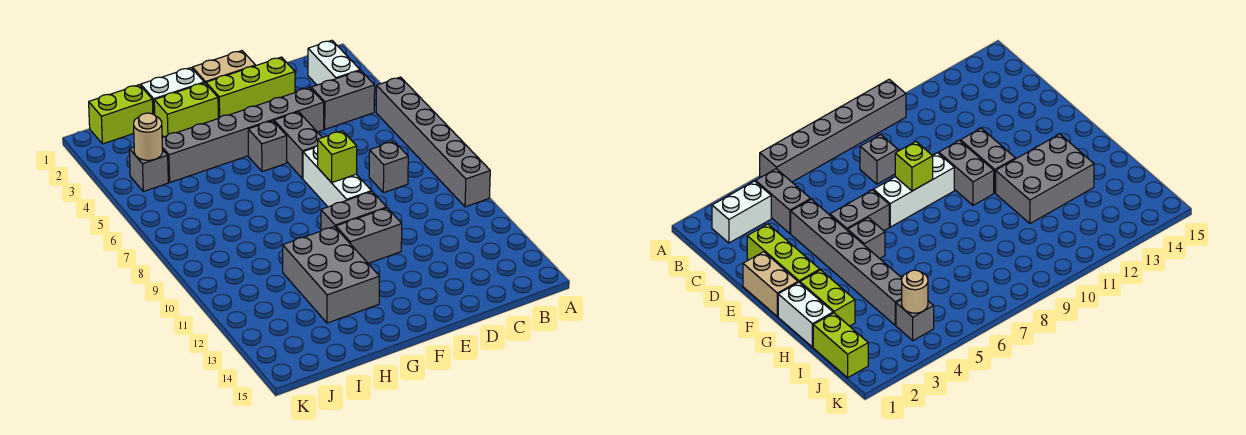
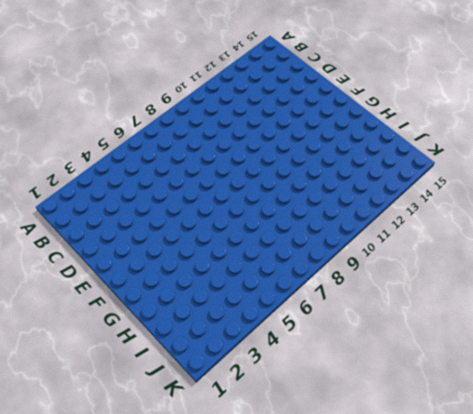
none -> grey 1x6 brick [376,77,490,207]
none -> white 1x2 brick [308,40,360,85]
none -> grey 1x2 brick [311,70,375,129]

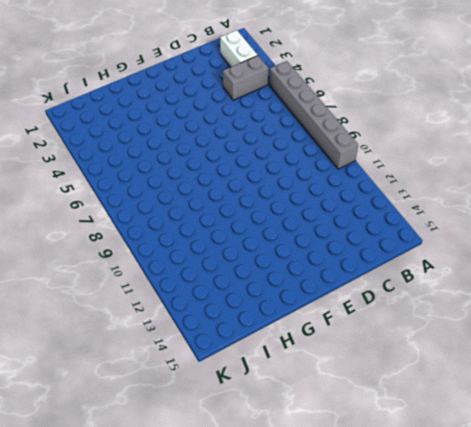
none -> grey 1x1 brick [369,141,408,193]
none -> lime 1x3 brick [206,57,295,118]
none -> grey 1x6 brick [162,88,324,182]

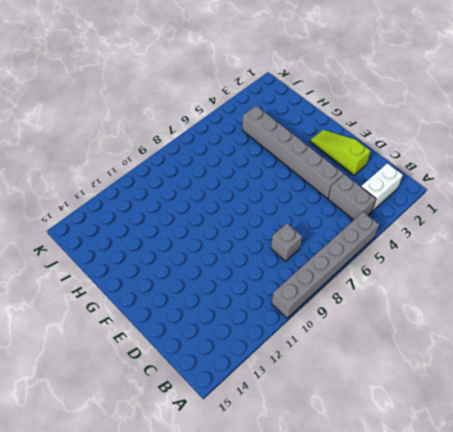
lime 1x3 slope [311,130,370,175] -> lime 1x3 brick [206,57,295,118]
none -> tan 1x2 brick [192,51,255,83]
none -> grey 1x2 brick [274,112,322,179]
none -> white 1x3 brick [303,145,371,207]

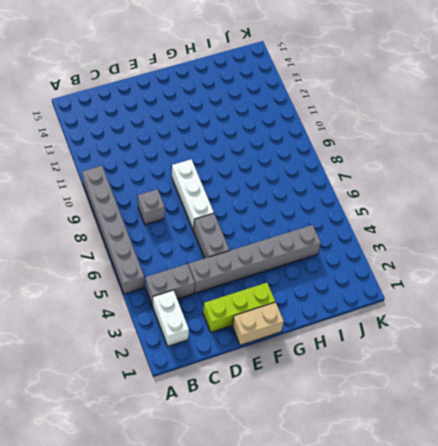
none -> grey 1x2 brick [321,192,387,231]
none -> grey 1x2 brick [336,208,402,263]
none -> grey 1x1 brick [248,121,287,172]

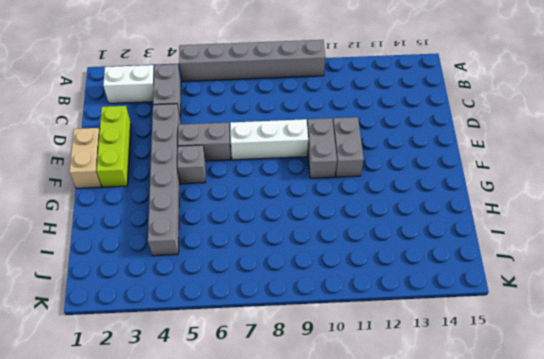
none -> grey 1x1 brick [369,141,408,193]
none -> white 1x2 brick [141,68,204,115]
none -> lime 1x2 brick [154,83,218,137]

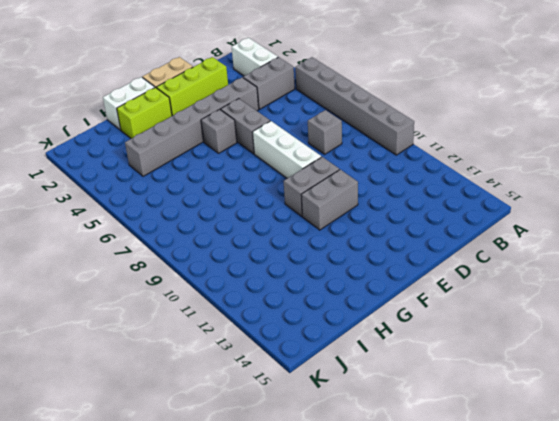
none -> grey 2x3 brick [283,227,380,323]
none -> lime 1x2 brick [89,85,153,144]
none -> grey 1x1 brick [129,147,168,192]

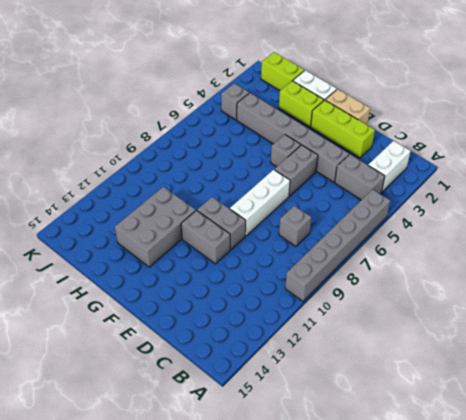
none -> lime 1x1 brick [318,131,357,183]
none -> tan 1x1 round brick [134,113,163,160]

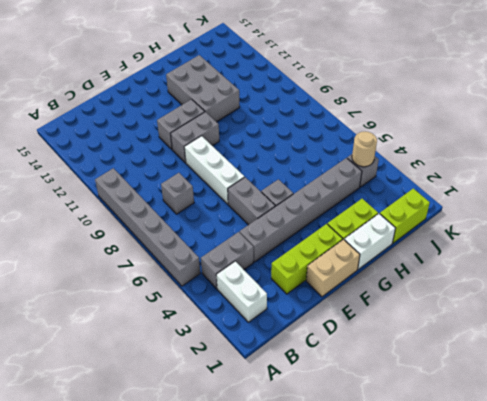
none -> lime 1x1 brick [318,131,357,183]

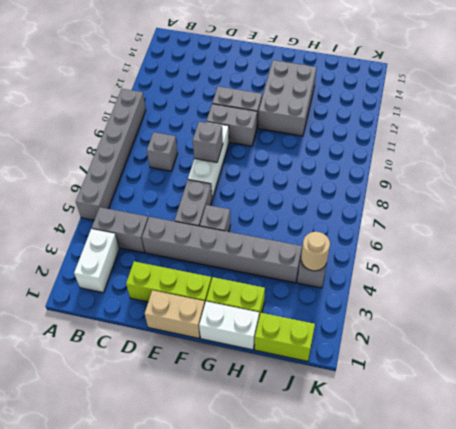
grey 1x1 brick [193,122,223,162] -> lime 1x1 brick [318,131,357,183]

